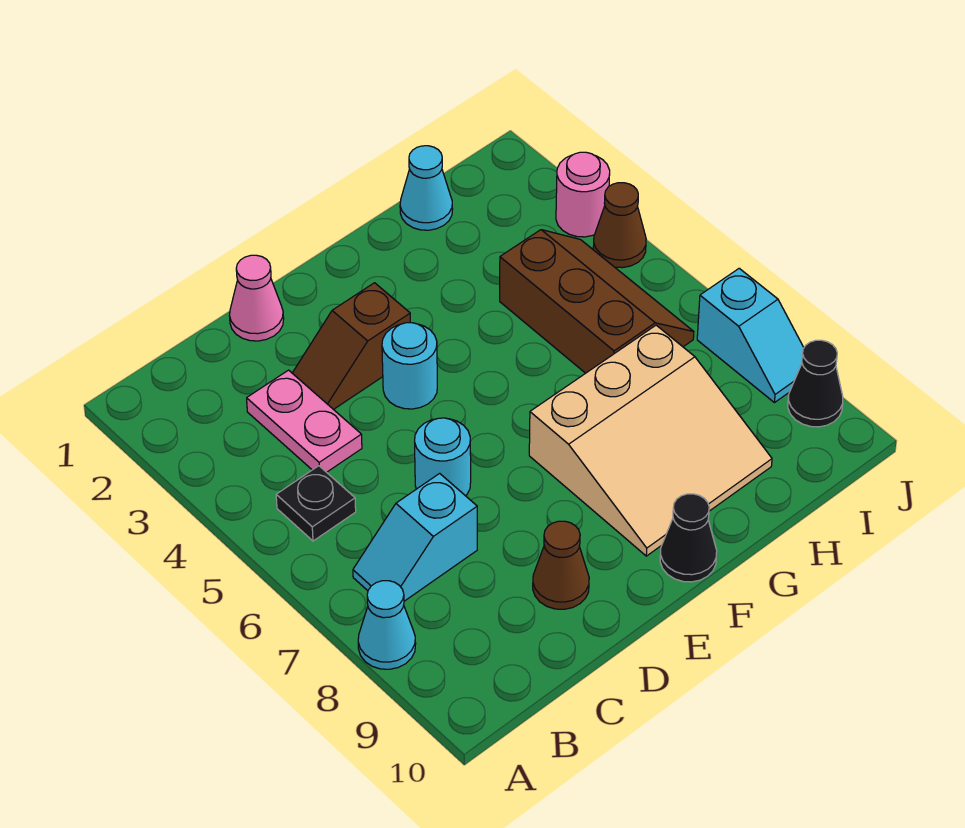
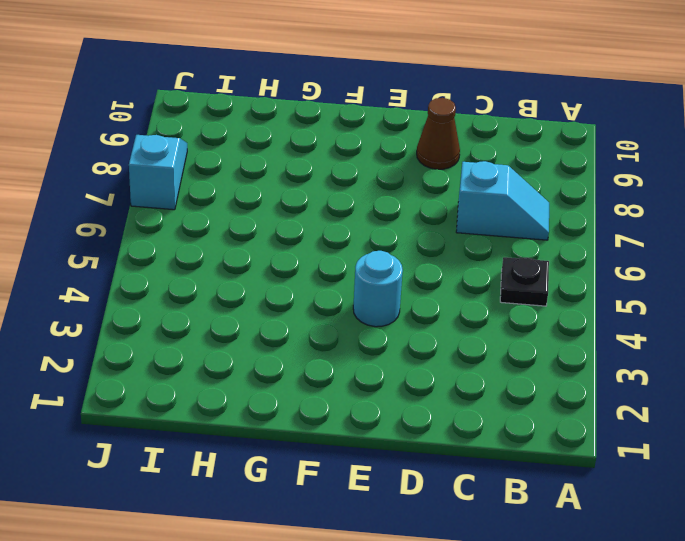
none -> cyan 1x1 cone [358,581,416,669]
none -> pink 1x2 plate [247,370,362,472]
none -> pink 1x1 cone [229,255,284,341]

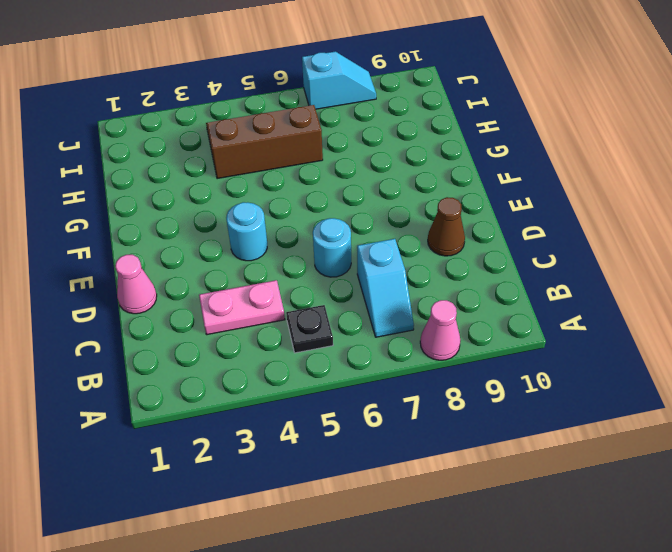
pink 1x1 cone [420,300,461,360] -> cyan 1x1 cone [358,581,416,669]
none -> brown 1x2 slope [292,283,410,410]
none -> tan 3x3 slope [529,325,772,556]
none -> black 1x1 cone [660,494,717,582]

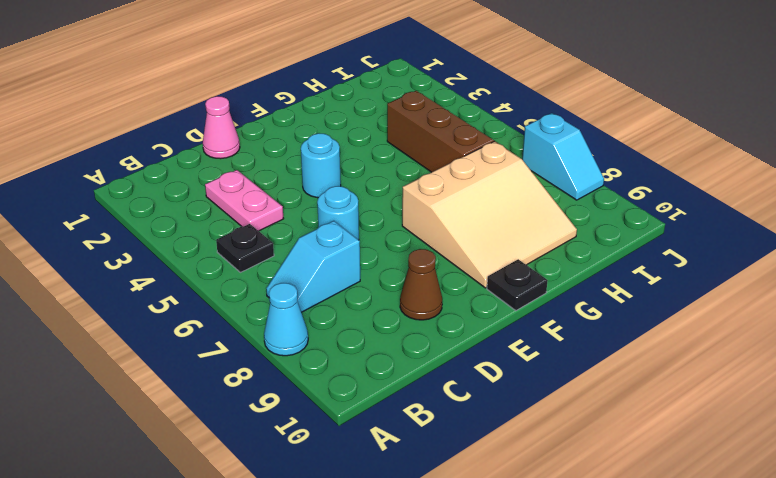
black 1x1 plate [487,259,548,311] -> black 1x1 cone [660,494,717,582]
none -> brown 1x2 slope [292,283,410,410]
none -> cyan 1x1 cone [400,146,452,230]
none -> pink 1x1 round brick [556,152,610,237]

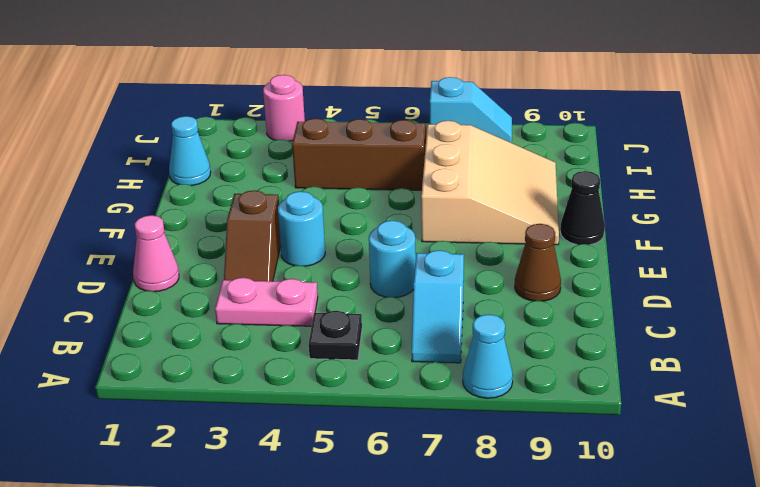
none -> brown 1x1 cone [593,183,646,268]
none -> black 1x1 cone [788,340,843,427]

